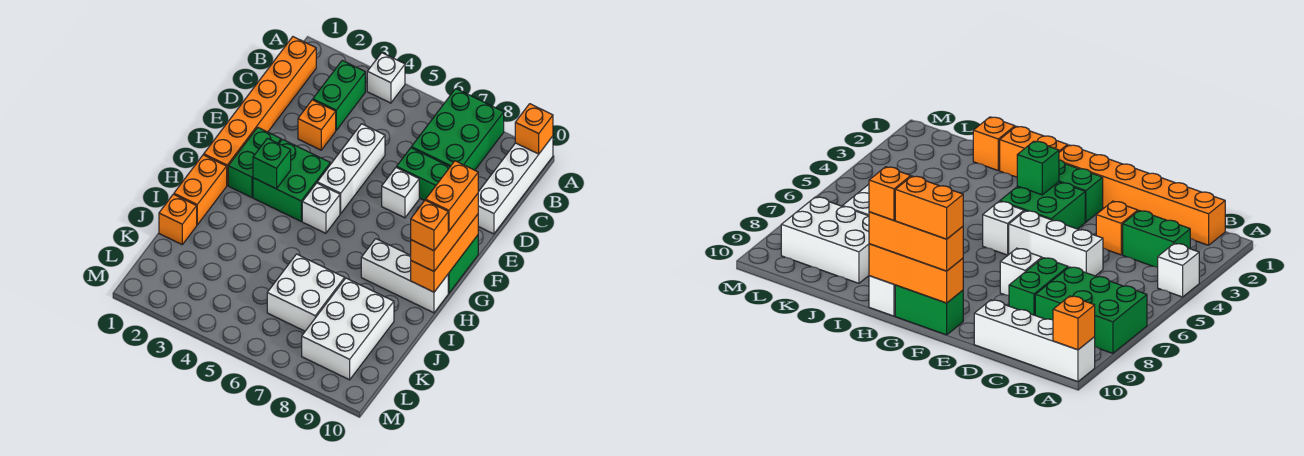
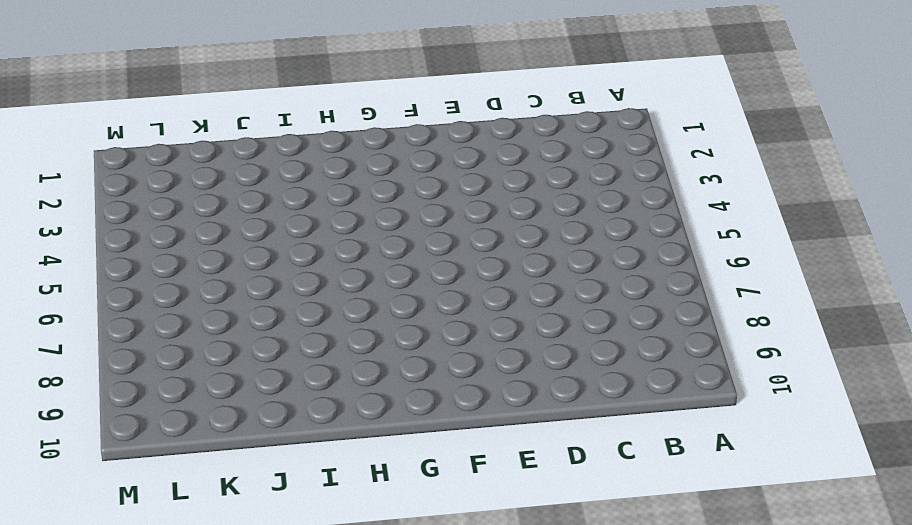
none -> white 1x1 brick [367,53,405,103]
none -> green 2x3 brick [411,89,504,170]
none -> white 1x4 brick [478,136,553,234]

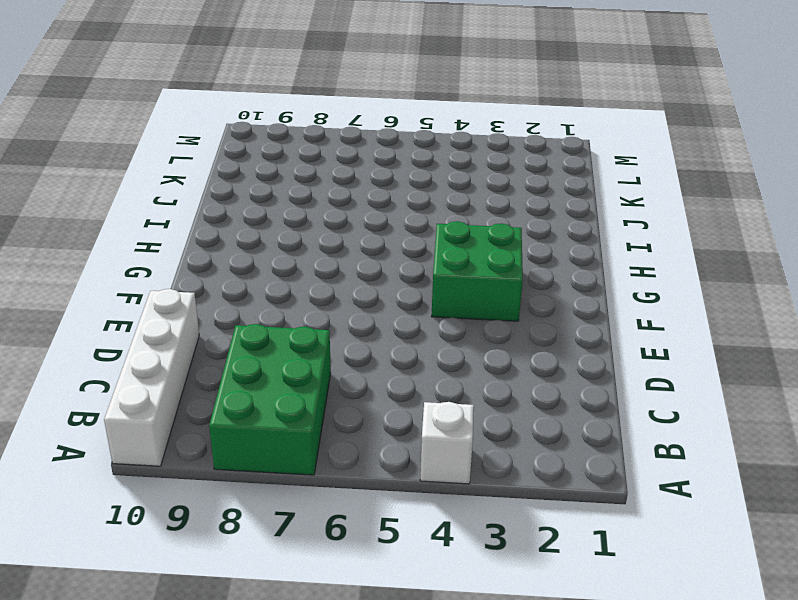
none -> orange 1x6 brick [204,37,316,185]
none -> green 1x2 brick [313,61,365,130]
none -> orange 1x1 brick [298,100,336,150]

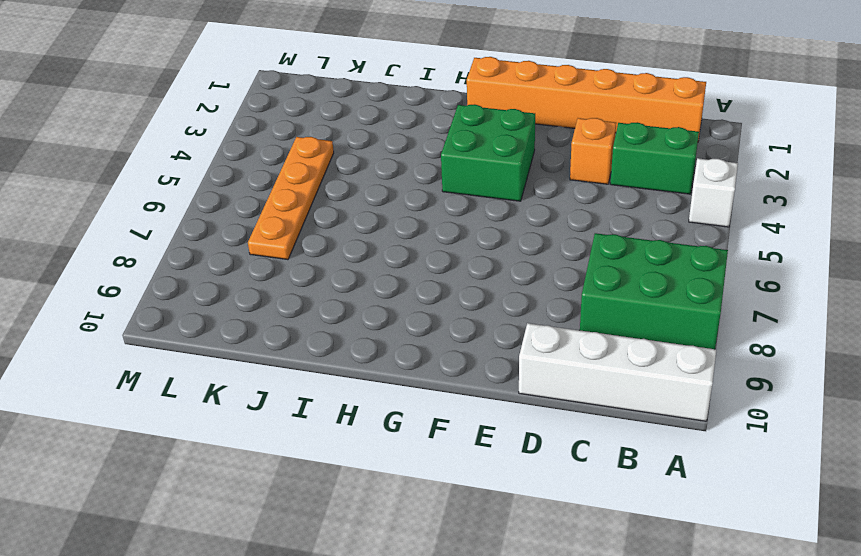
orange 1x4 plate [248,137,334,260] -> white 2x2 brick [267,254,345,331]
none -> white 1x3 brick [317,124,385,214]
none -> green 1x2 brick [397,148,450,200]
none -> white 1x1 brick [382,167,419,218]

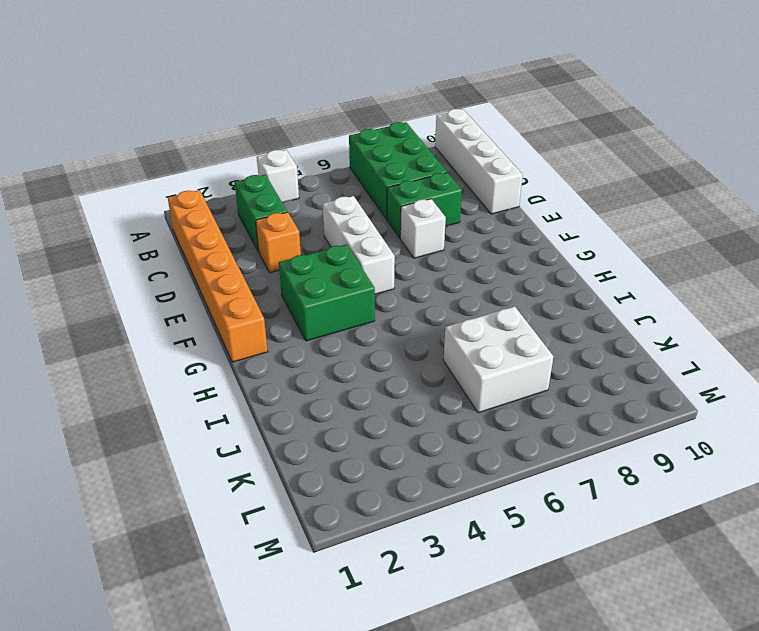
none -> green 1x2 brick [228,127,281,197]
none -> green 1x2 brick [448,235,478,293]
none -> white 1x1 brick [302,183,340,233]

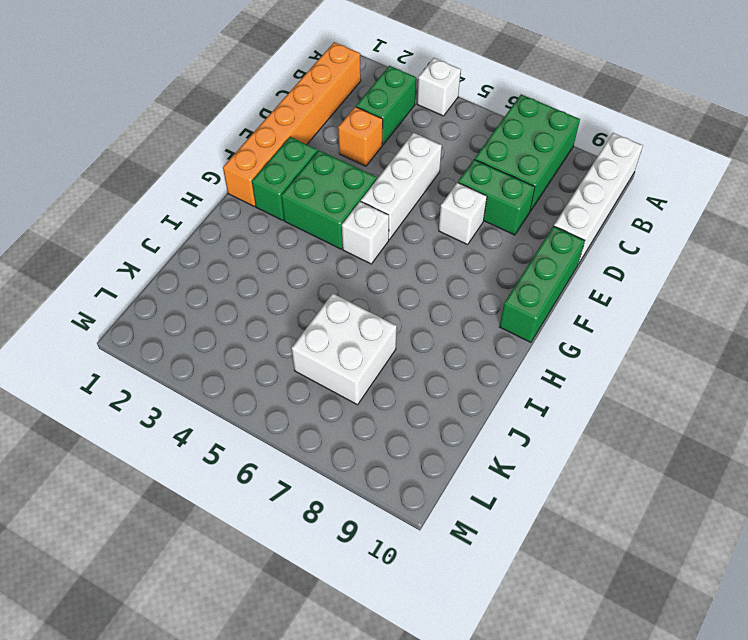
green 1x3 brick [499,226,585,342] -> green 1x2 brick [448,235,478,293]
none -> orange 1x2 brick [174,155,227,225]
none -> white 1x3 brick [361,239,448,313]
none -> orange 1x1 brick [159,194,197,244]

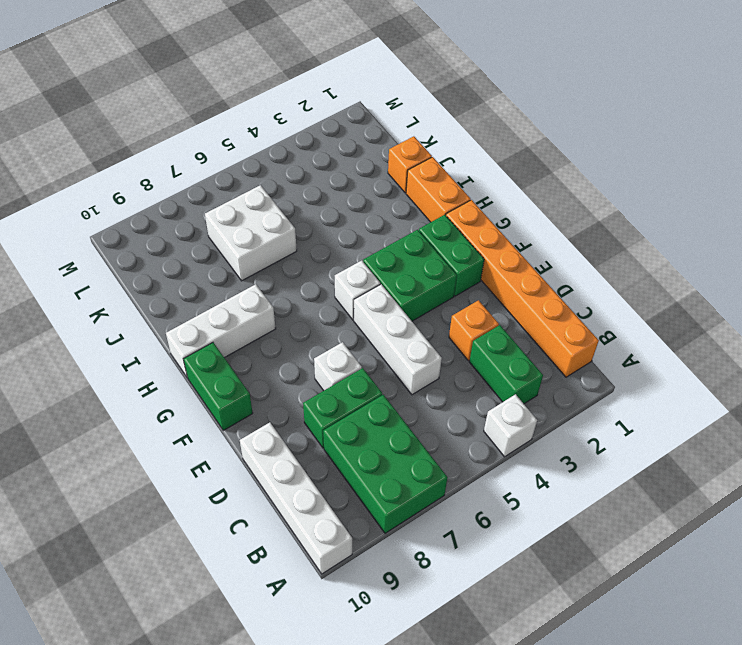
none -> white 2x3 brick [302,278,394,380]
none -> orange 1x1 brick [515,104,553,154]
none -> orange 1x3 brick [411,214,478,292]

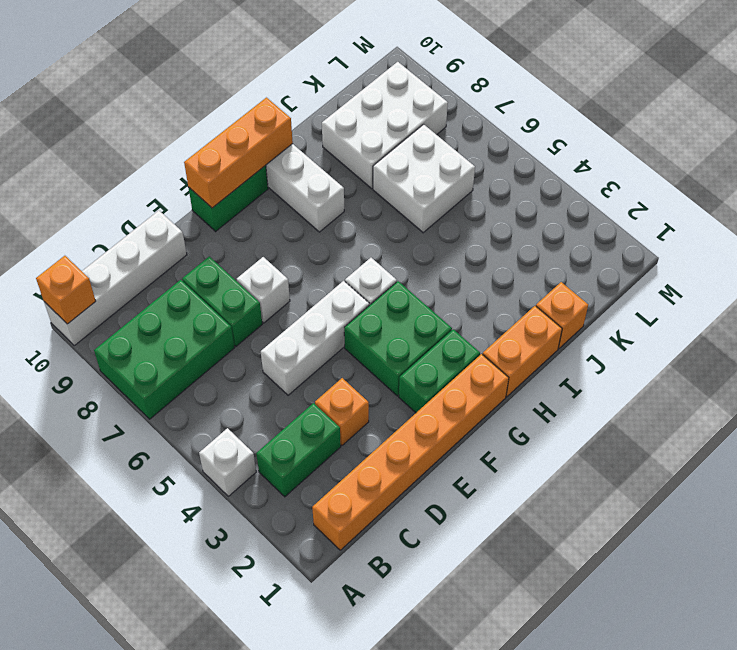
none -> green 1x1 brick [253,138,291,189]
none -> orange 1x3 brick [411,194,478,271]
none -> orange 1x2 brick [426,161,478,231]

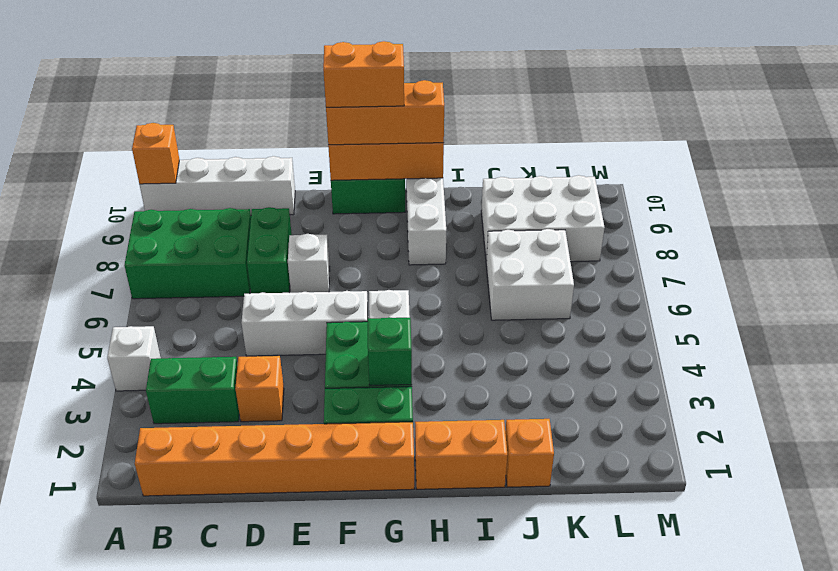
none -> orange 1x1 brick [411,200,448,251]

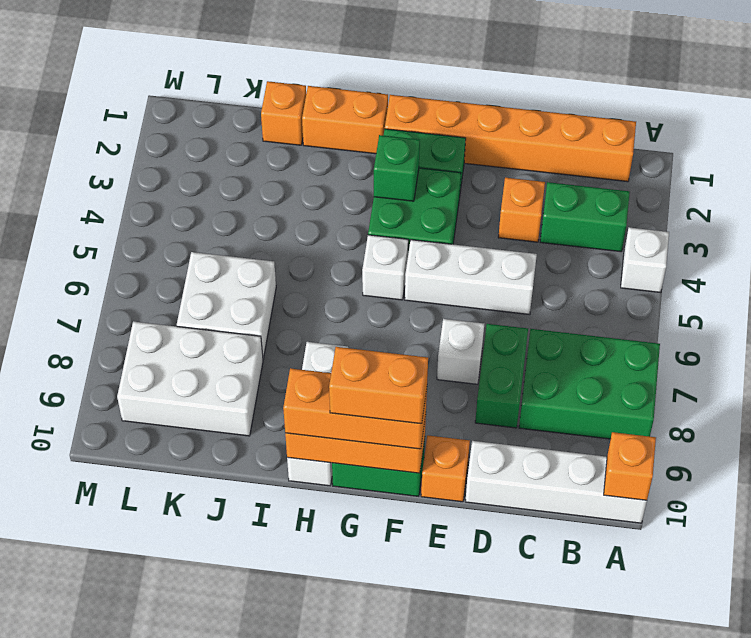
orange 1x1 brick [421,435,470,502] -> orange 1x1 brick moved to [411,200,448,251]

